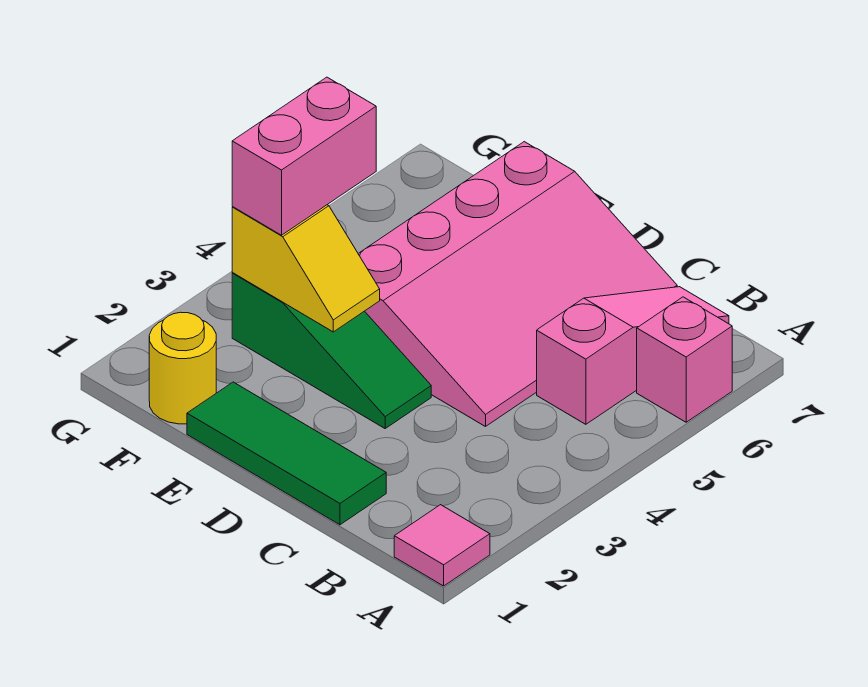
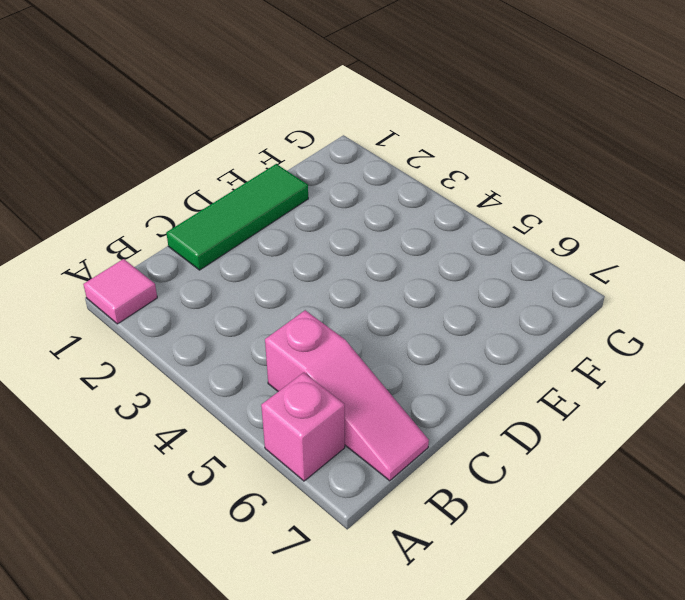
none -> pink 3x4 slope [358,142,677,427]
none -> green 1x3 slope [232,273,431,428]

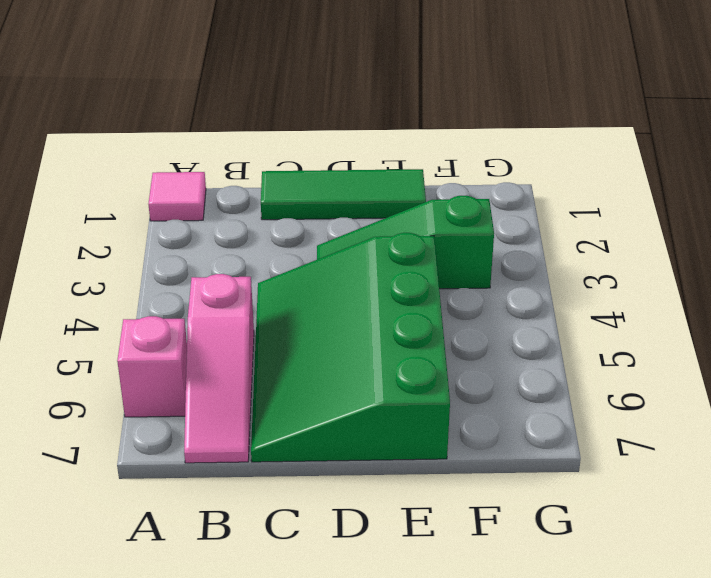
green 3x4 slope [251,233,450,462] -> pink 3x4 slope [358,142,677,427]
none -> yellow 1x1 round brick [149,312,216,424]
none -> yellow 1x2 slope [232,205,380,332]

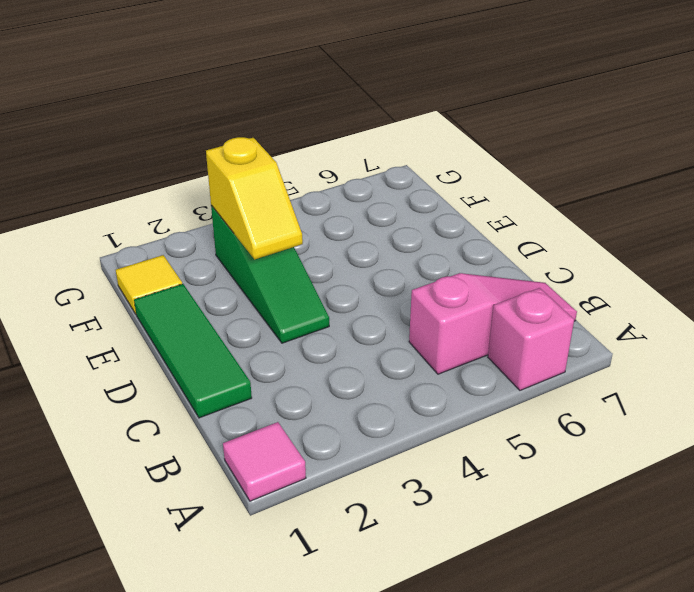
yellow 1x1 tile [116,255,182,314] -> yellow 1x1 round brick [149,312,216,424]
none -> pink 3x4 slope [358,142,677,427]
none -> pink 1x2 brick [232,77,376,235]

